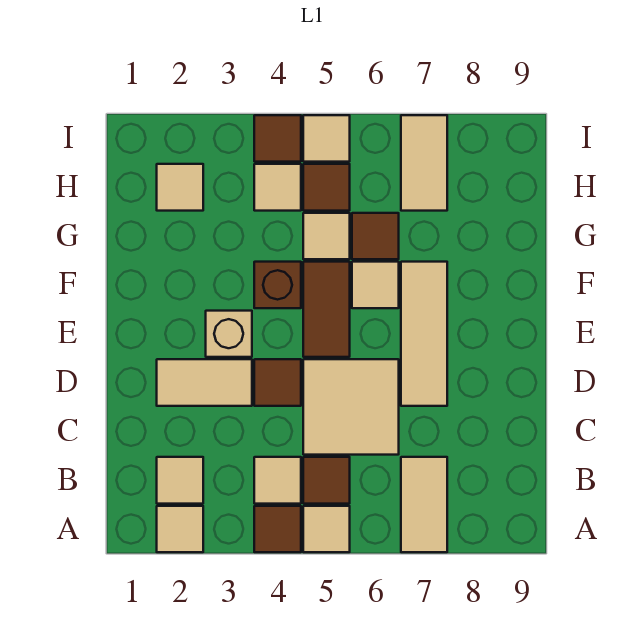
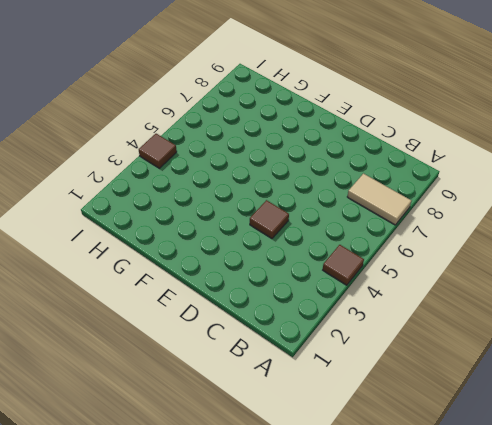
none -> tan 1x1 tile [157,506,203,552]
none -> tan 1x1 tile [303,506,350,552]
none -> tan 1x1 tile [157,457,203,504]

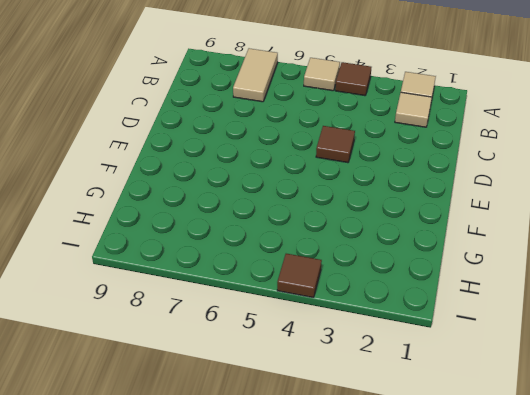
none -> tan 1x1 tile [254,457,301,504]
none -> brown 1x1 tile [303,457,350,504]
none -> tan 2x2 tile [303,359,399,455]

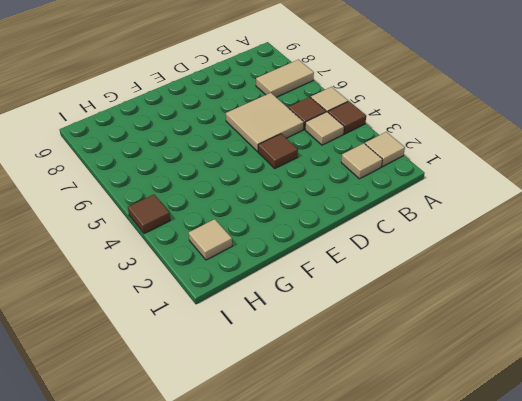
none -> tan 1x2 tile [157,359,252,406]
none -> tan 1x3 tile [401,262,447,406]
none -> tan 1x1 brick [206,311,252,357]

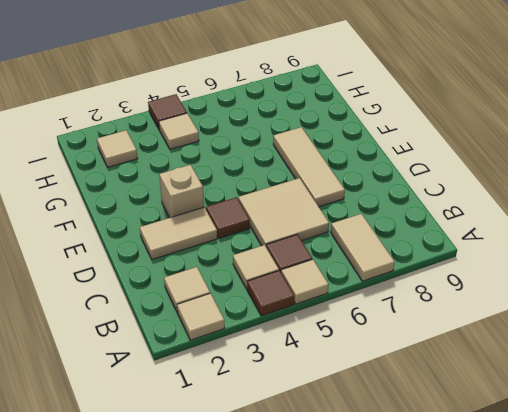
none -> brown 1x2 tile [303,262,350,357]
none -> brown 1x1 brick [254,262,301,308]
none -> tan 1x1 tile [352,262,399,308]

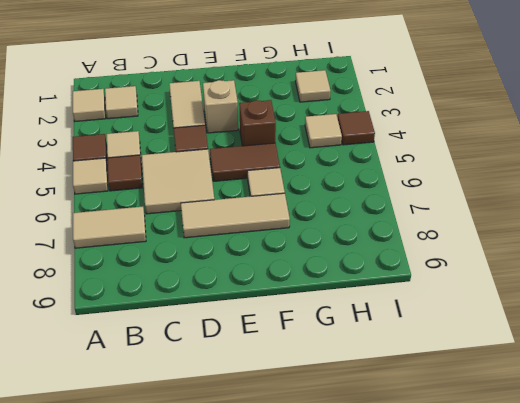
none -> tan 1x1 tile [303,213,350,259]
none -> brown 1x1 tile [352,213,399,259]
none -> brown 1x1 tile [303,164,350,211]

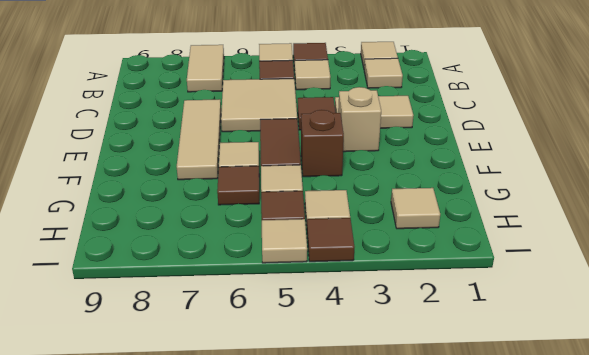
none -> tan 1x2 tile [401,115,447,211]

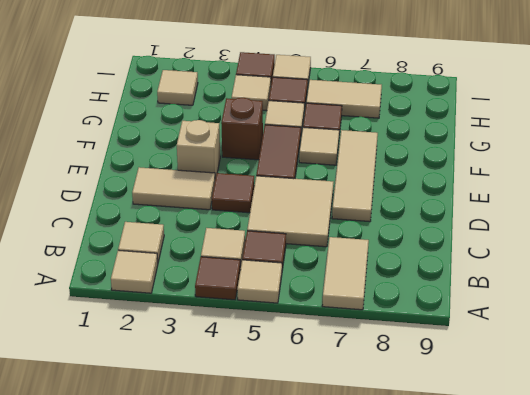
tan 1x2 tile [306,80,382,118] -> tan 1x2 tile turned to [401,115,447,211]

